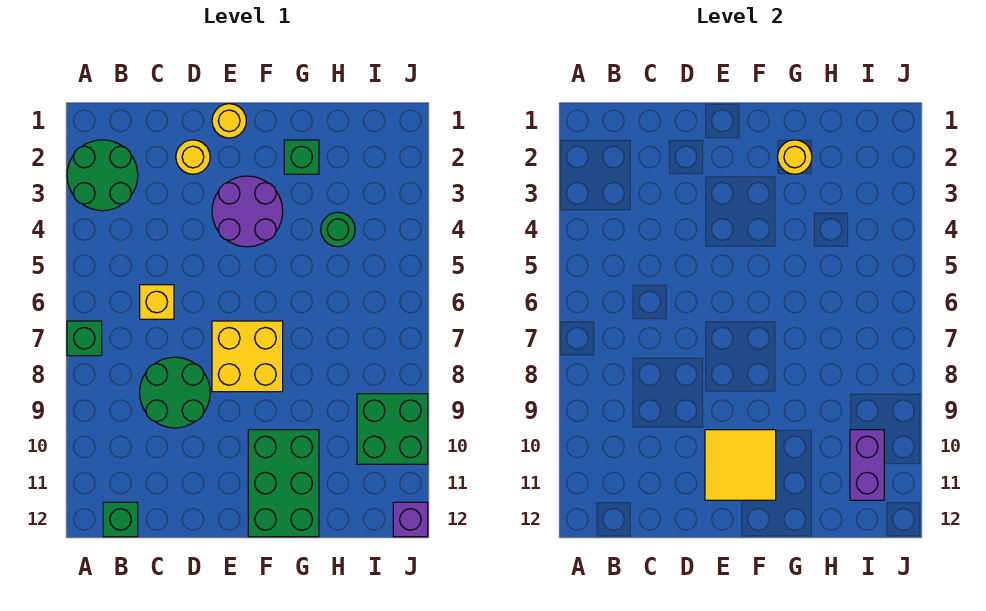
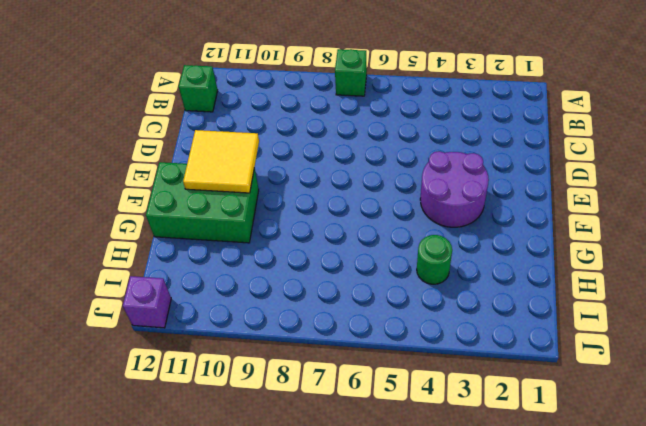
none -> green 2x2 round brick [67,140,138,211]
none -> yellow 1x1 brick [140,285,174,319]
none -> green 2x2 round brick [140,357,210,428]

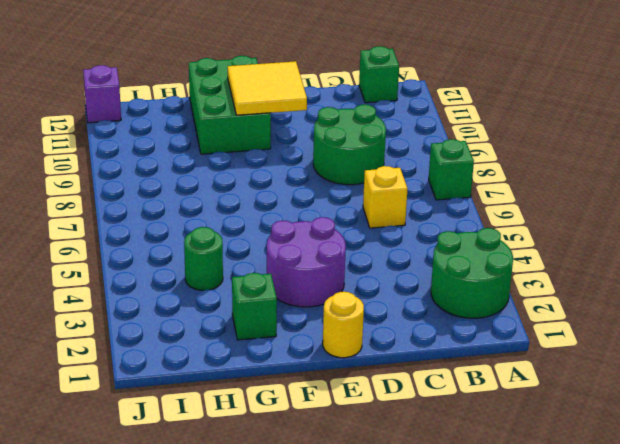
none -> yellow 1x1 round brick [176,140,210,174]
none -> yellow 2x2 brick [212,321,283,392]
none -> green 2x2 brick [357,394,428,464]

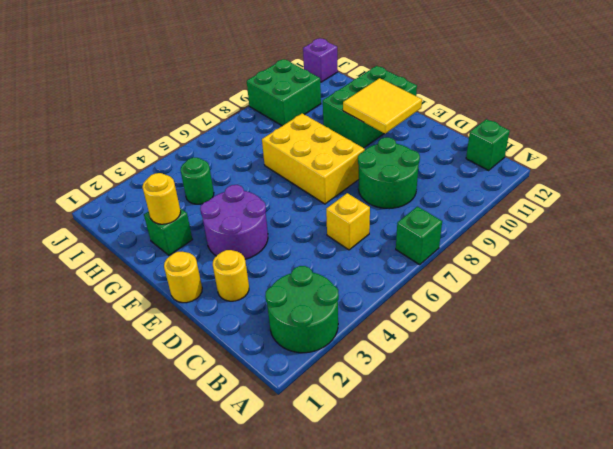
yellow 2x3 brick [262,113,365,204] -> yellow 2x2 brick [212,321,283,392]
none -> purple 1x2 brick [850,430,884,500]

